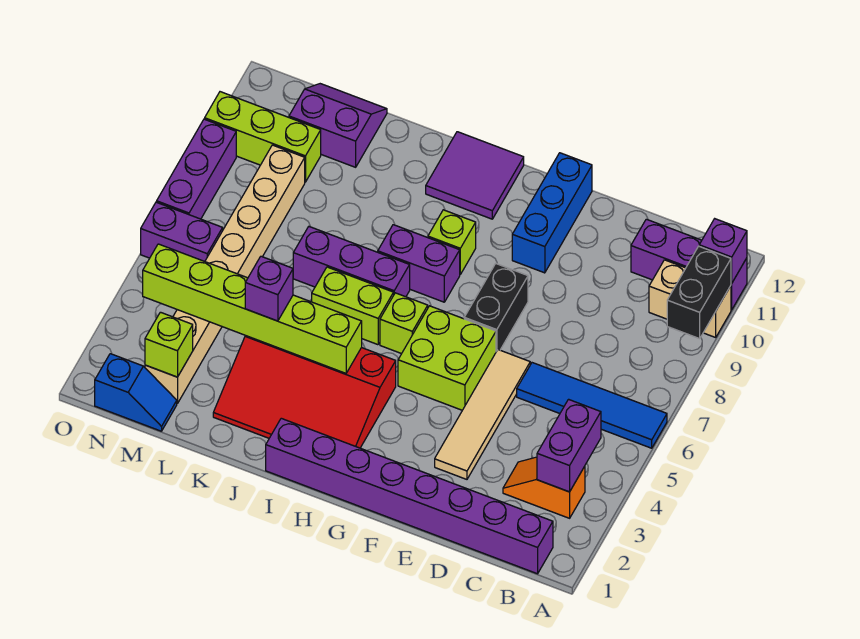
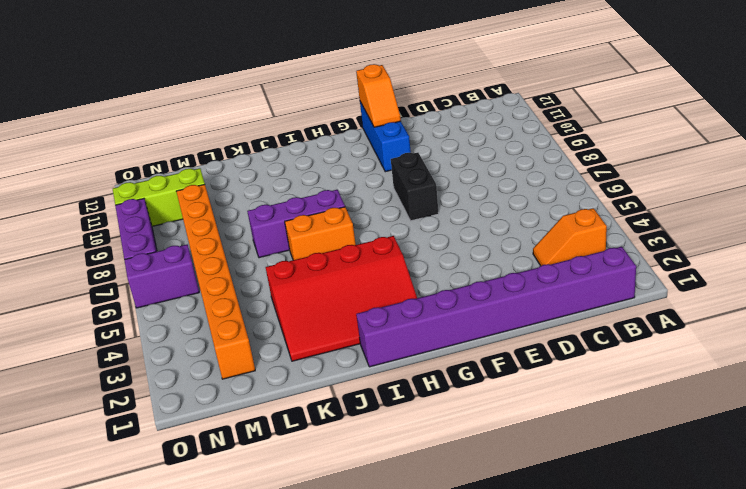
orange 1x2 slope [356,64,401,127] -> none
orange 1x2 brick [285,207,356,260] -> lime 1x2 brick [312,267,394,345]
orange 1x8 brick [176,184,255,379] -> tan 1x8 brick [145,145,305,404]
none -> blue 1x4 tile [517,363,667,448]
none -> tan 1x2 brick [649,260,731,337]
none -> purple 1x3 brick [631,219,747,310]

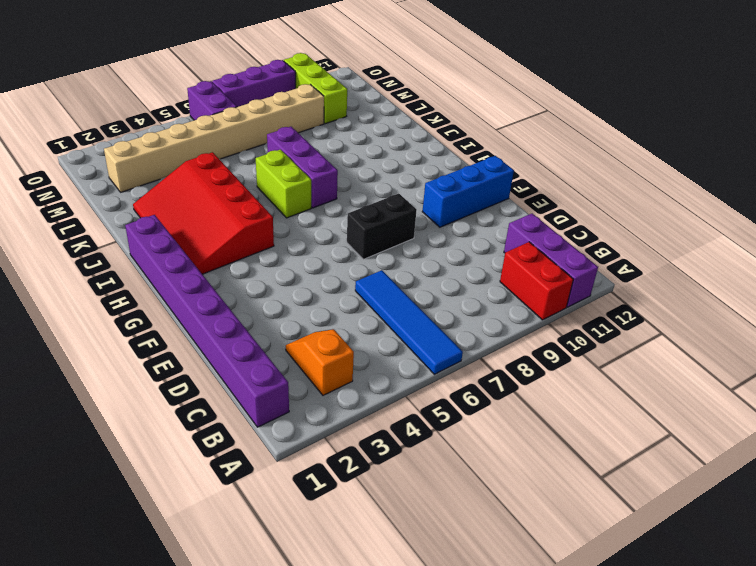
red 1x2 brick [500,242,573,320] -> tan 1x2 brick [649,260,731,337]
none -> tan 1x4 tile [435,350,530,479]
none -> lime 2x2 brick [398,306,496,410]
none -> lime 1x1 brick [380,293,428,354]

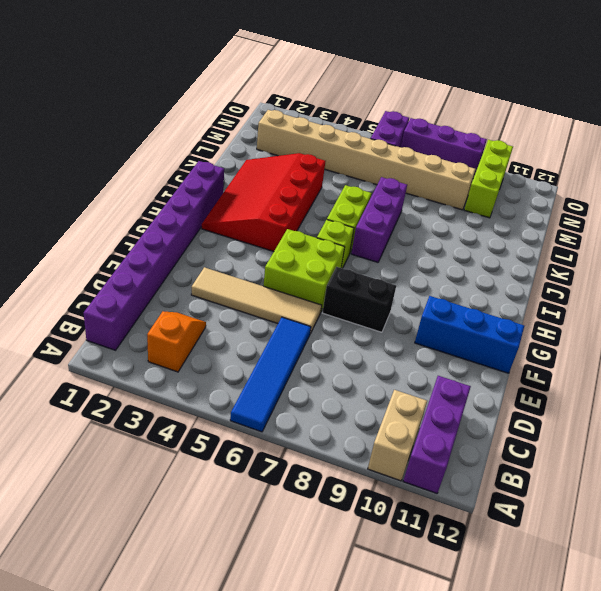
none -> purple 1x2 brick [378,225,460,302]
none -> lime 1x1 brick [428,210,476,274]
none -> purple 2x2 tile [426,132,524,219]

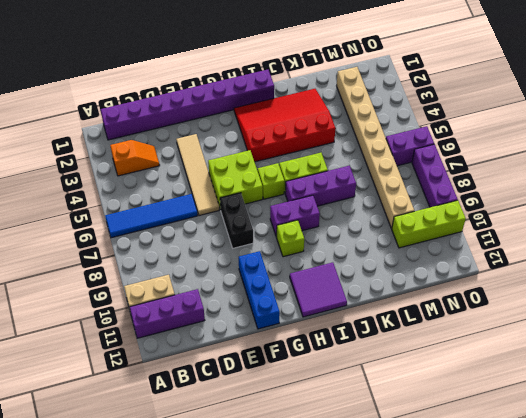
none -> purple 2x2 slope [289,84,387,167]
none -> blue 1x2 slope [95,354,177,431]
none -> black 1x2 brick [667,246,731,339]

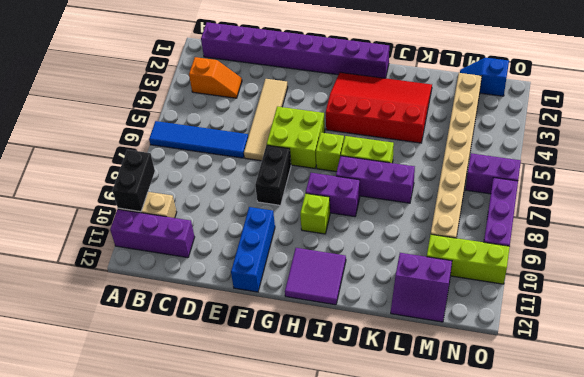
none -> purple 1x1 brick [699,219,747,283]
none -> purple 1x2 brick [537,399,601,492]
none -> lime 1x6 brick [143,244,362,373]

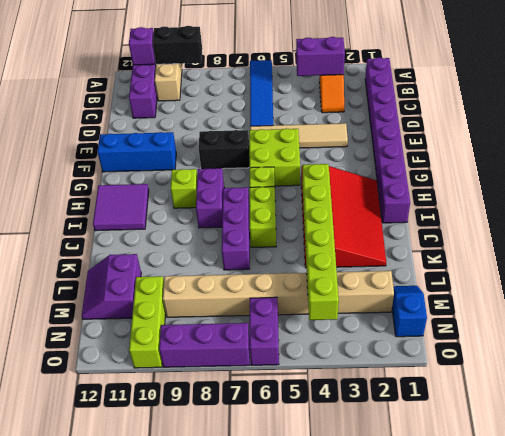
none -> lime 1x1 brick [145,312,193,377]
none -> purple 1x1 brick [245,256,293,321]

